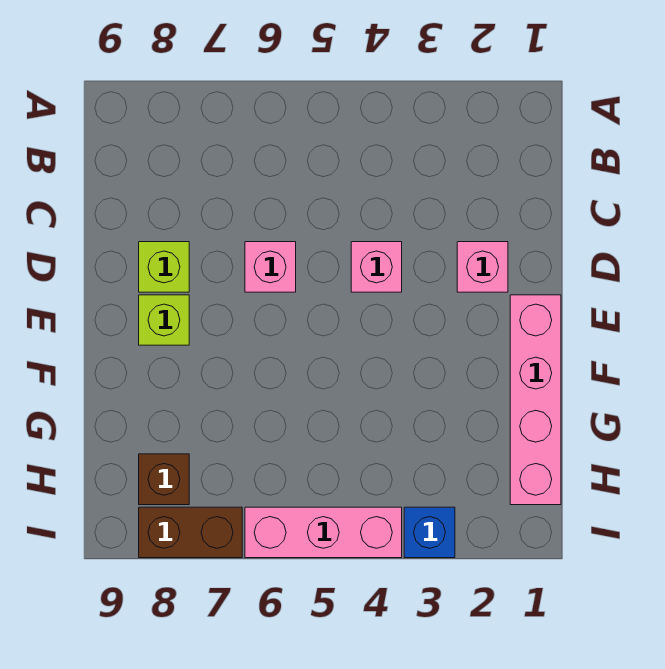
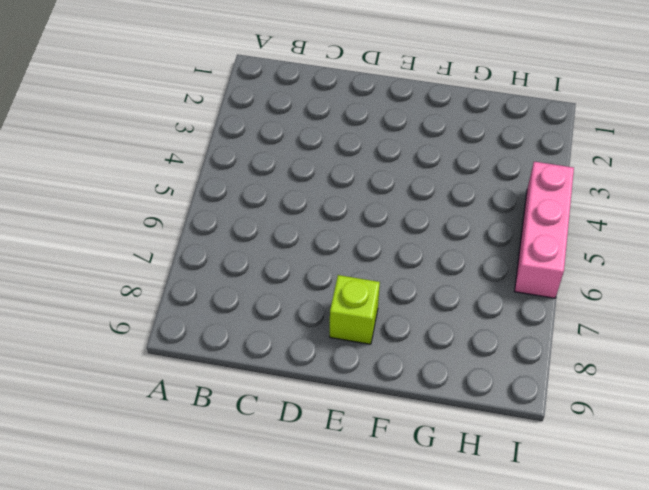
none -> pink 1x1 brick [457,242,508,292]
none -> pink 1x1 brick [351,242,402,292]

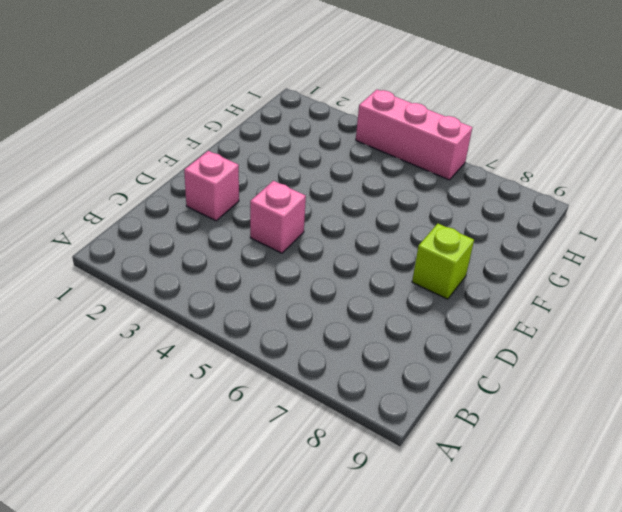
none -> pink 1x1 brick [245,242,296,292]
none -> lime 1x1 brick [139,242,189,292]

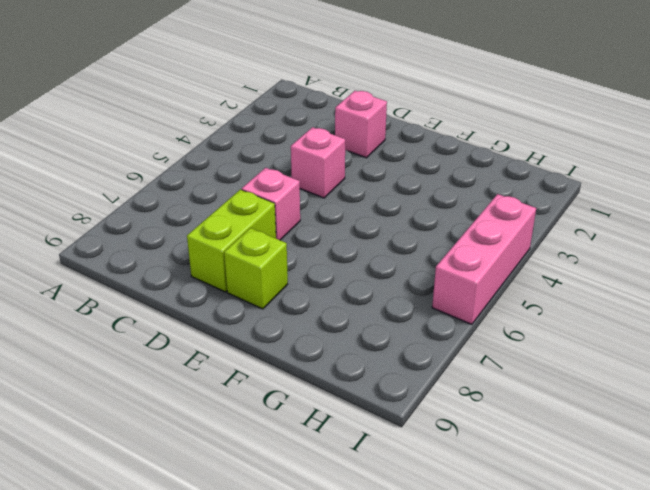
lime 1x2 brick [187,190,276,292] -> lime 1x1 brick [139,242,189,292]
none -> pink 1x4 brick [510,295,561,505]
none -> brown 1x1 brick [139,454,189,505]

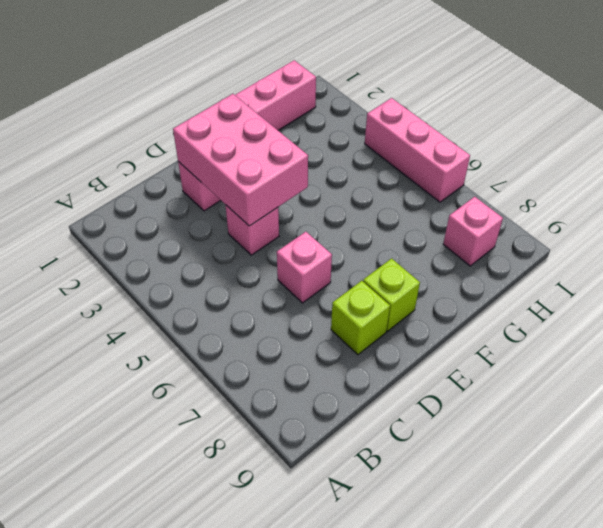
pink 2x3 brick [173,94,308,226] -> none
pink 1x1 brick [443,197,503,266] -> brown 1x1 brick [139,454,189,505]
none -> blue 1x1 brick [404,507,455,558]
none -> brown 1x2 brick [139,507,242,558]

